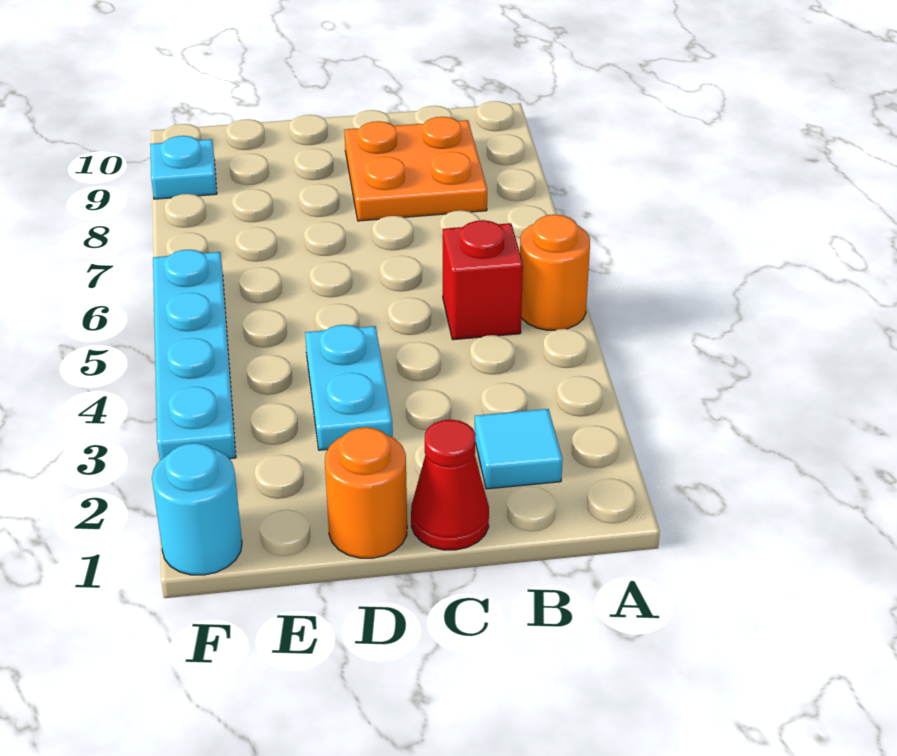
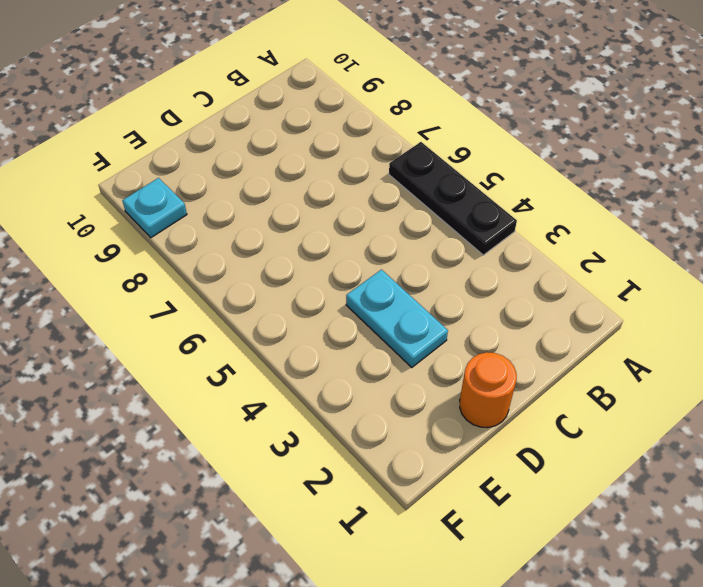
black 1x3 plate [389,142,517,255] -> orange 1x1 round brick [520,215,590,330]
none -> cyan 1x1 tile [475,409,563,489]
none -> red 1x1 brick [443,220,523,340]

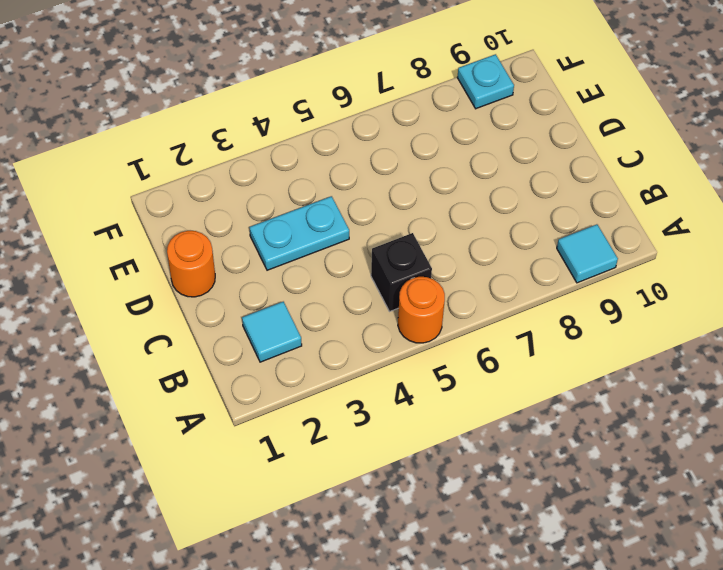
cyan 1x1 tile [557,224,618,283] -> none
black 1x1 brick [371,233,432,312] -> red 1x1 brick [443,220,523,340]
none -> orange 2x2 plate [344,117,487,221]
none -> red 1x1 cone [411,420,489,550]

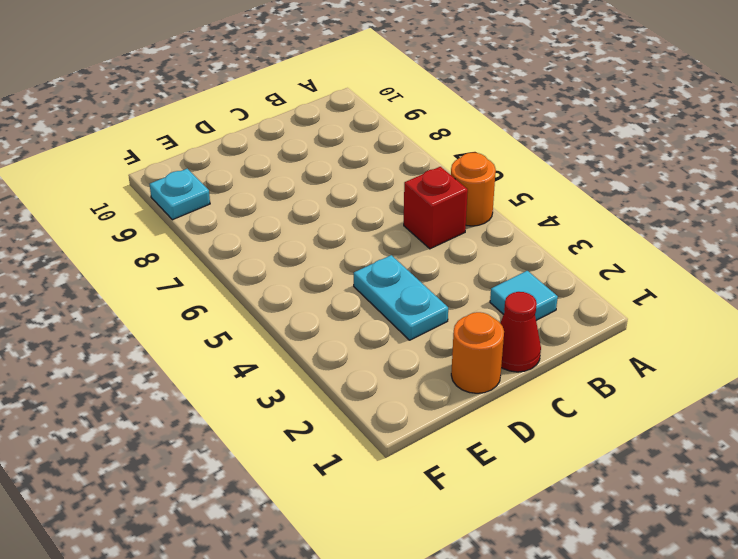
none -> orange 2x2 plate [344,117,487,221]
none -> cyan 1x1 round brick [152,443,242,575]

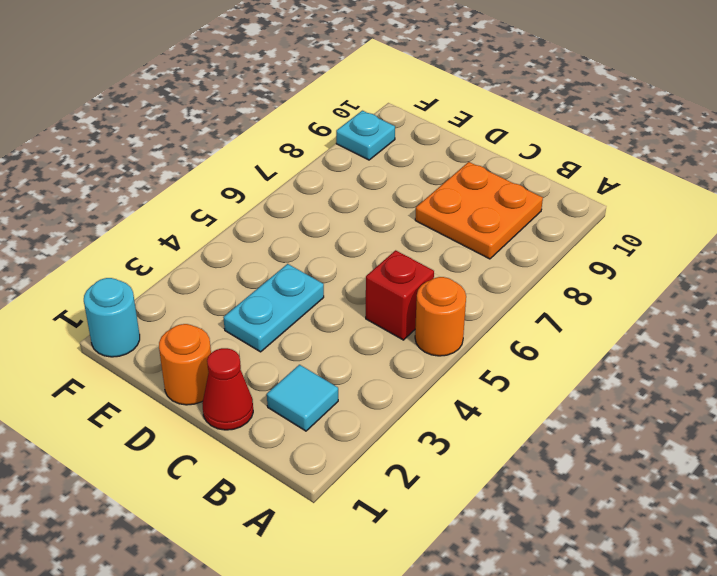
none -> cyan 1x4 plate [153,250,236,460]

